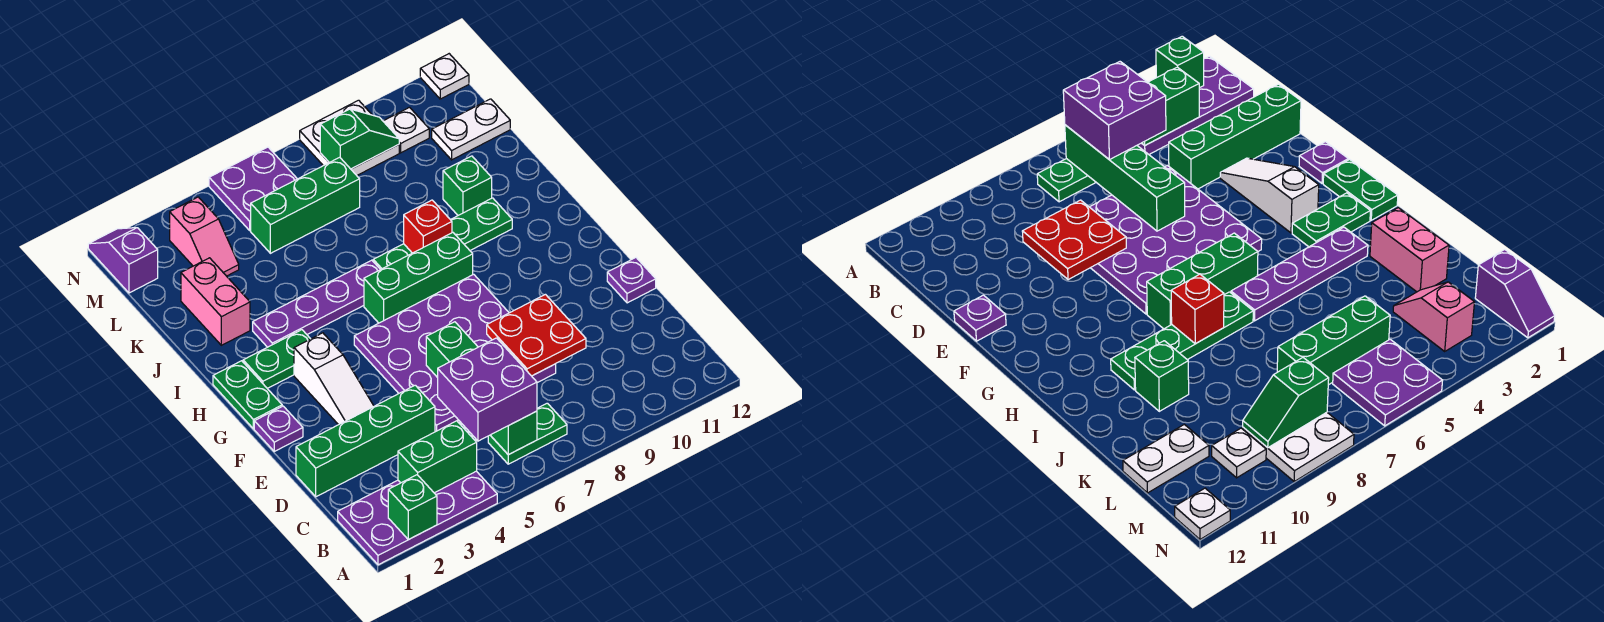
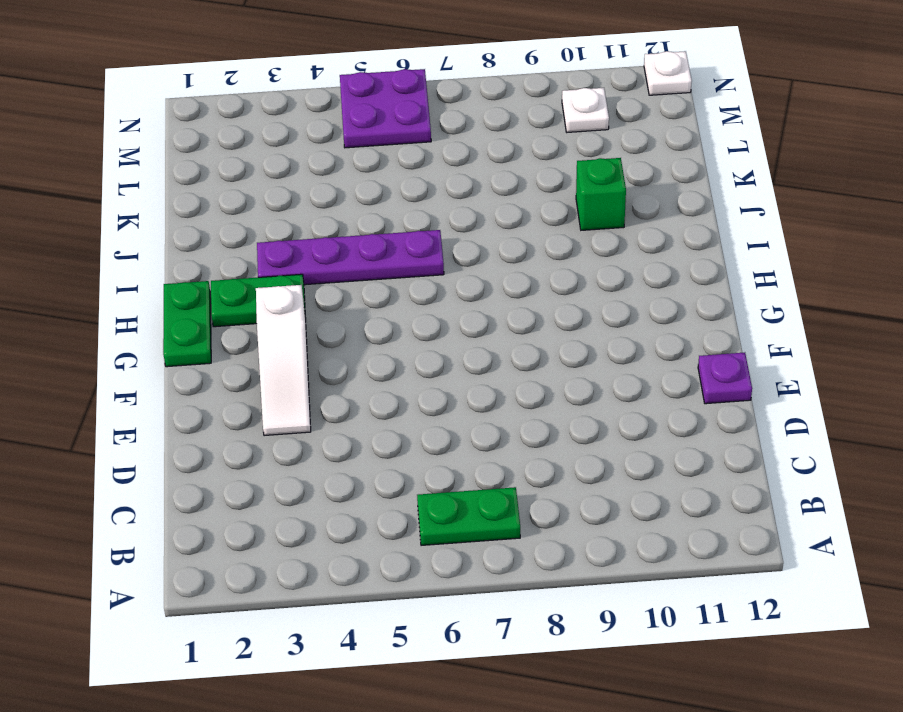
none -> purple 2x4 plate [338,471,497,565]
none -> green 1x4 brick [296,385,435,497]
none -> purple 4x4 plate [354,274,556,432]

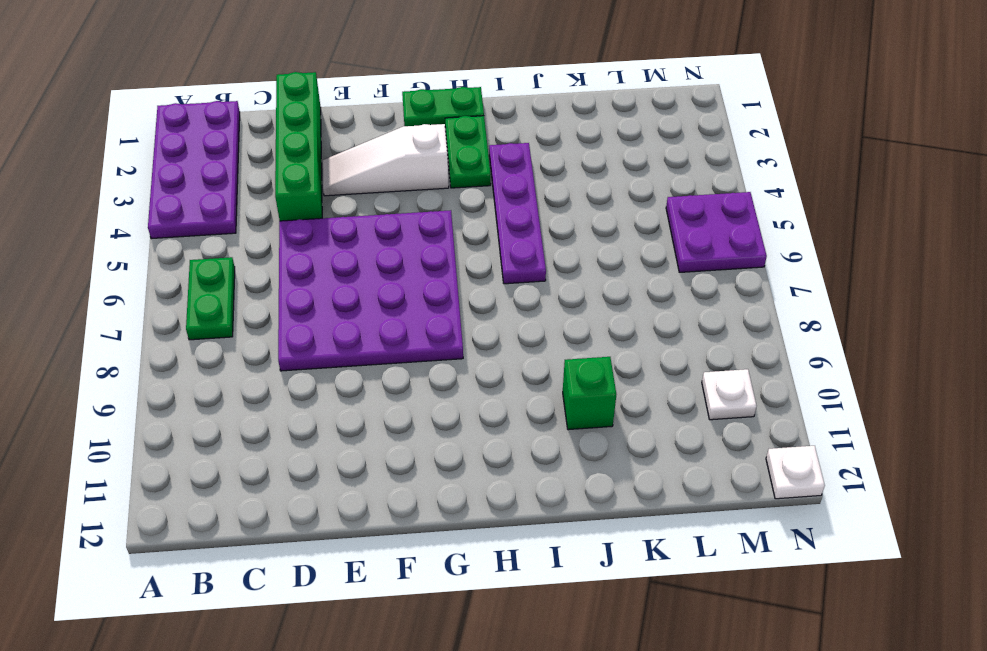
none -> purple 1x1 plate [607,258,656,303]
none -> purple 1x1 plate [254,406,303,451]
none -> green 1x3 brick [364,233,473,323]

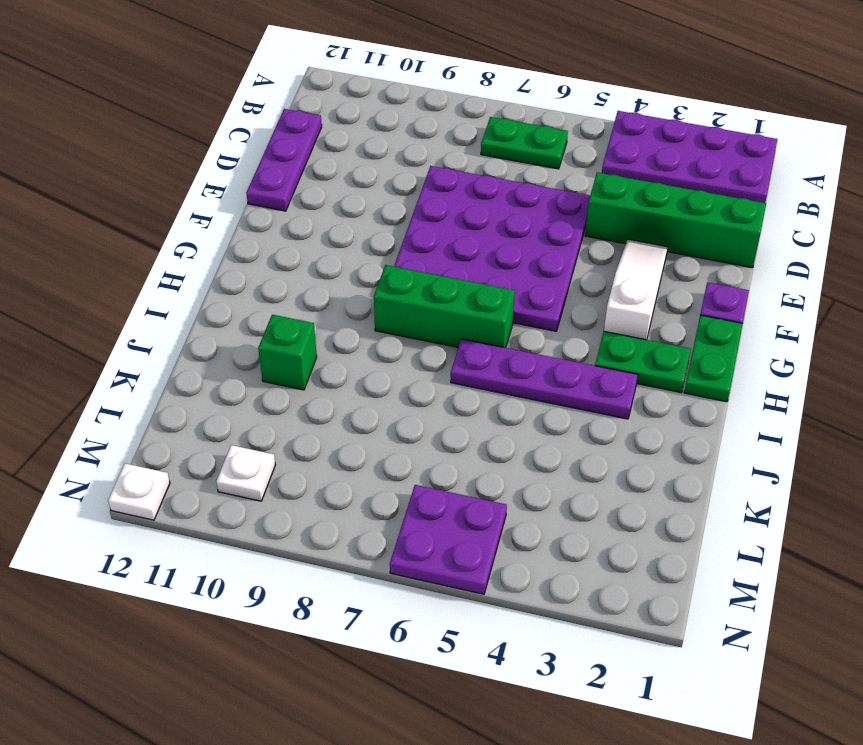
purple 1x3 plate [246,109,322,211] -> purple 1x1 plate [607,258,656,303]
none -> green 1x4 plate [373,198,512,270]
none -> pink 1x2 brick [181,258,250,345]
none -> pink 1x2 slope [170,197,239,276]

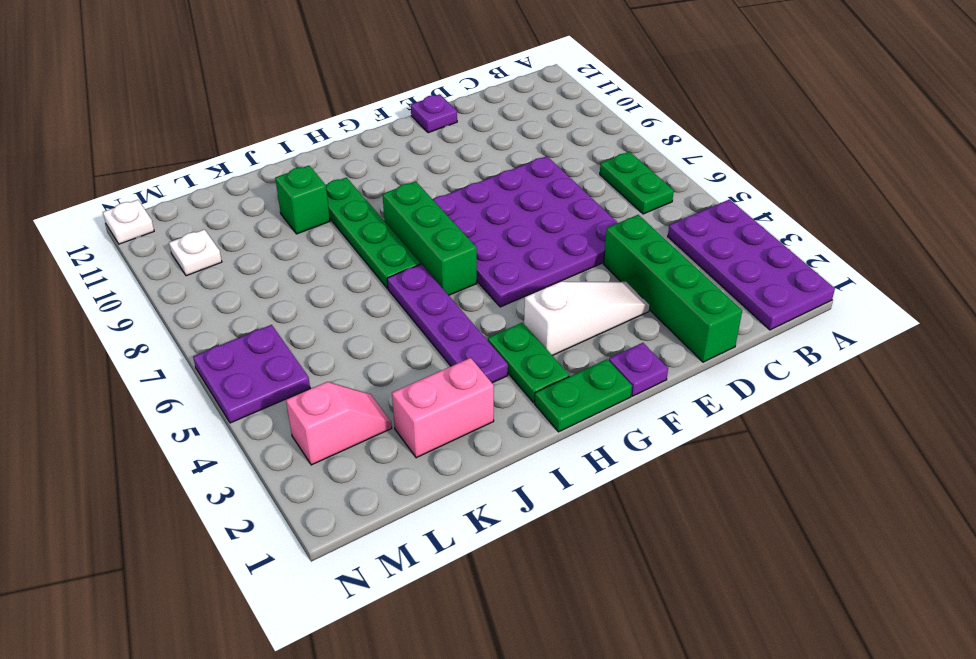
none -> green 1x3 brick [251,157,360,253]
none -> white 1x2 plate [432,99,510,160]
none -> purple 1x2 slope [88,228,158,293]

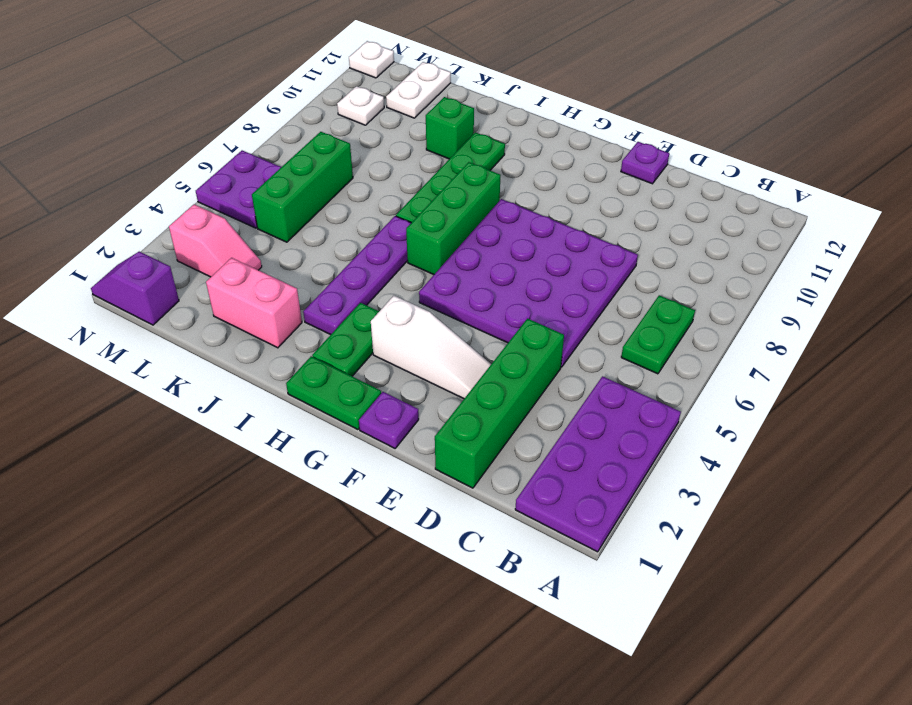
none -> white 2x2 plate [300,100,399,175]
none -> green 1x1 brick [388,475,437,540]
none -> green 1x2 brick [398,421,477,493]

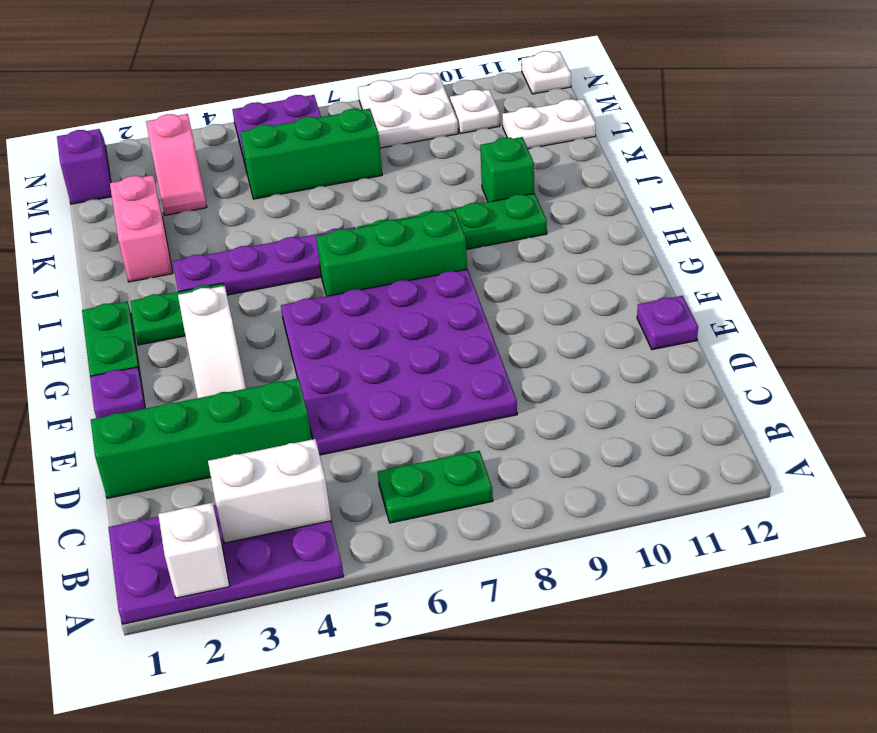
white 1x1 brick [158,503,230,598] -> green 1x1 brick [388,475,437,540]
white 1x2 brick [208,439,331,543] -> green 1x2 brick [398,421,477,493]
none -> green 1x4 brick [426,322,537,455]
none -> red 2x2 plate [487,294,586,376]
none -> red 1x1 brick [404,200,452,253]

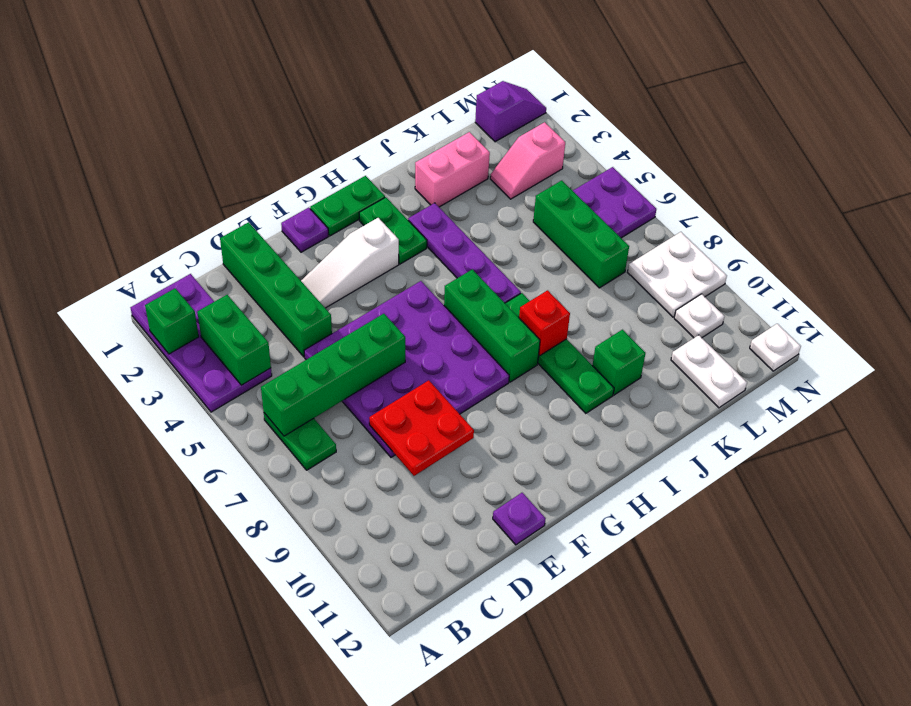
none -> green 1x2 slope [320,109,399,169]
none -> purple 2x2 brick [438,338,537,441]

